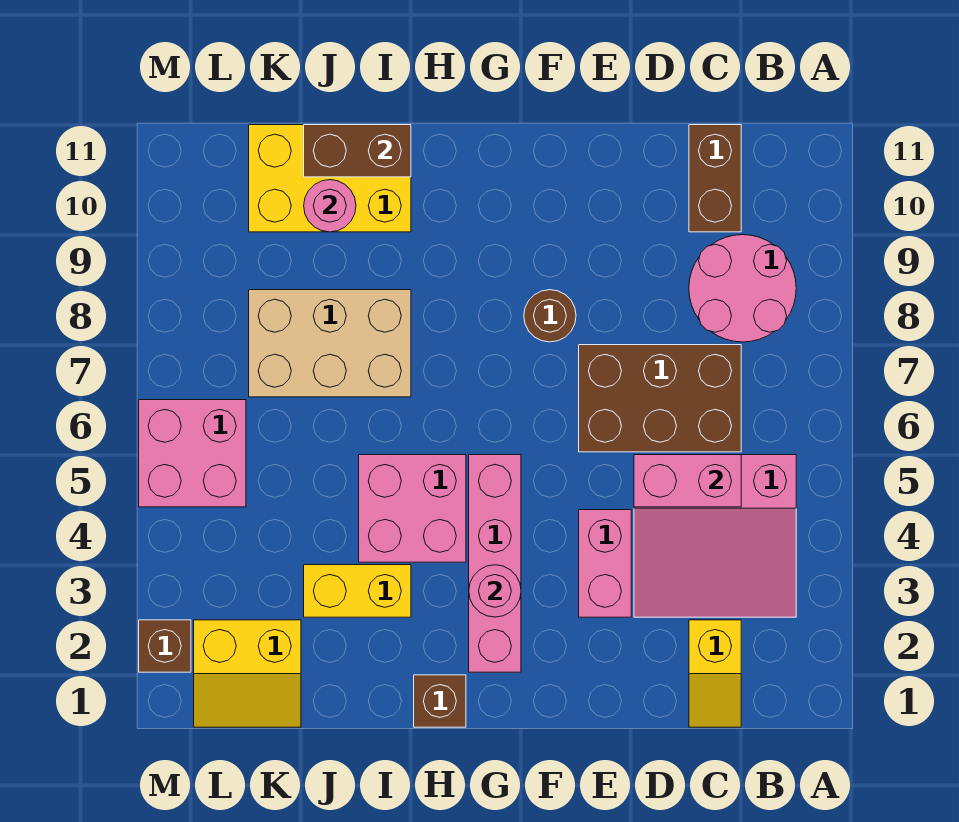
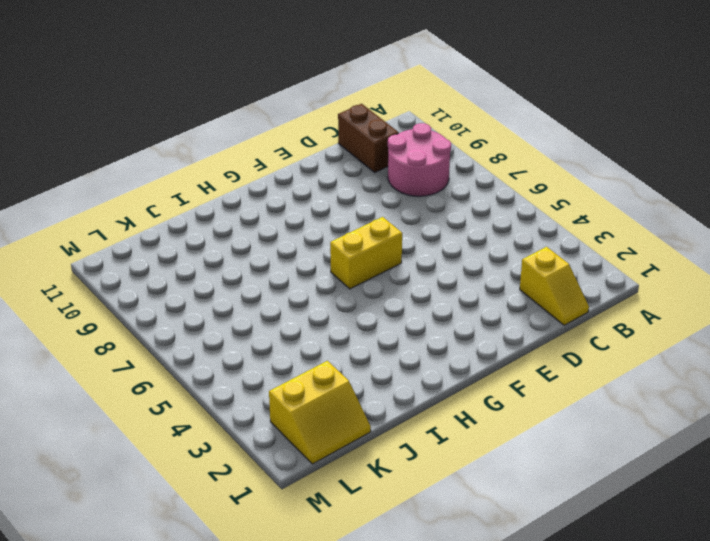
yellow 1x2 brick [330,217,402,289] -> yellow 1x2 brick moved to [304,565,411,617]
none -> pink 3x3 slope [634,455,796,617]
none -> brown 2x3 brick [579,345,741,452]
none -> pink 1x2 brick [579,510,631,617]

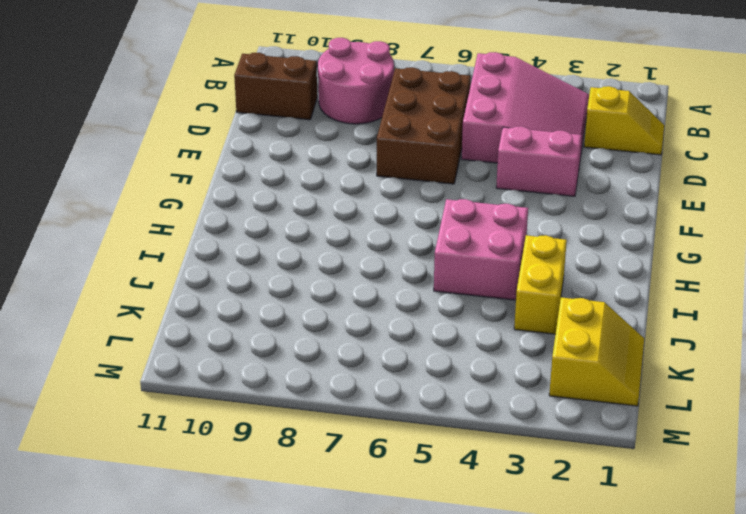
none -> brown 1x1 round brick [524,290,576,342]
none -> pink 1x4 brick [469,455,521,672]
none -> brown 1x1 brick [414,675,466,727]

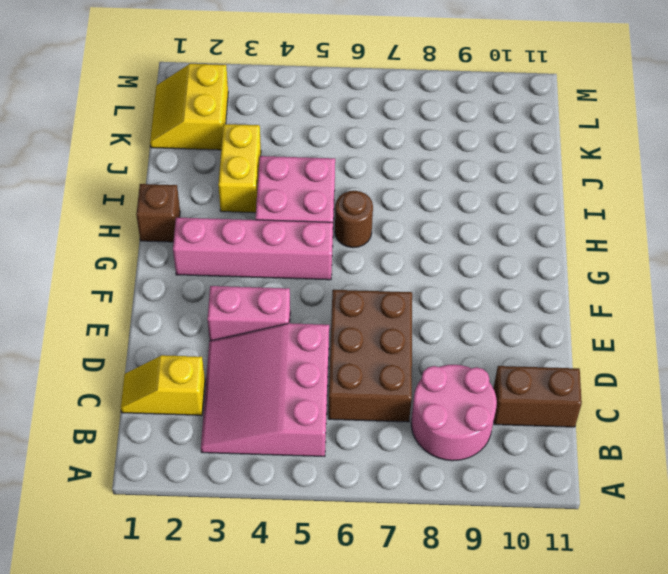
brown 1x1 round brick [335,191,373,248] -> brown 1x1 round brick moved to [524,290,576,342]
none -> tan 2x3 brick [249,290,411,397]
none -> yellow 2x3 brick [249,125,411,232]
none -> pink 2x2 brick [139,400,246,507]

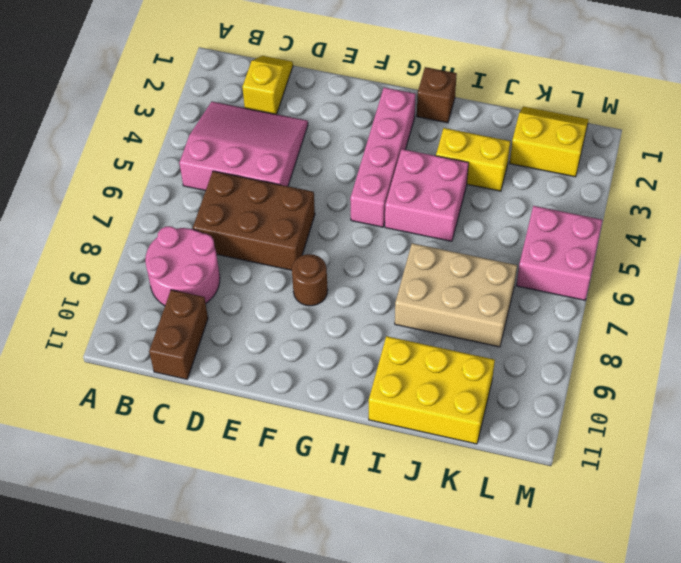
none -> pink 1x2 brick [579,510,631,617]
none -> brown 1x1 brick [139,620,191,672]
none -> pink 1x2 brick [634,455,741,507]

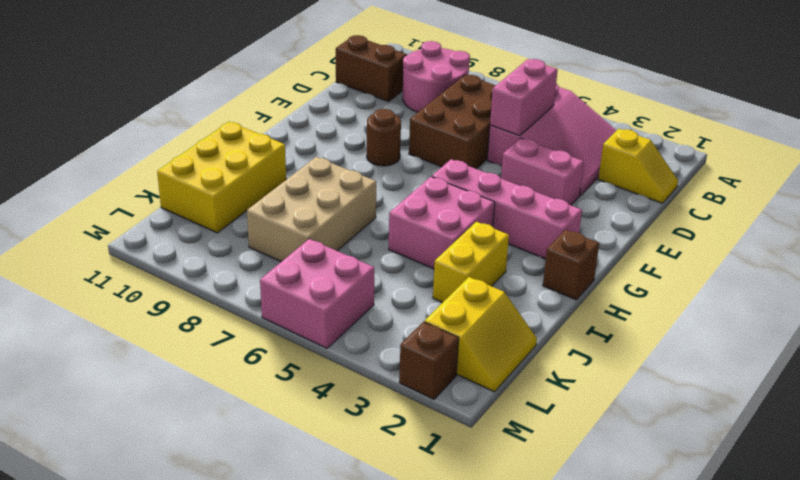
none -> pink 1x1 round brick [469,565,521,617]
none -> brown 1x2 brick [304,125,411,177]
none -> pink 1x1 round brick [304,180,356,232]

